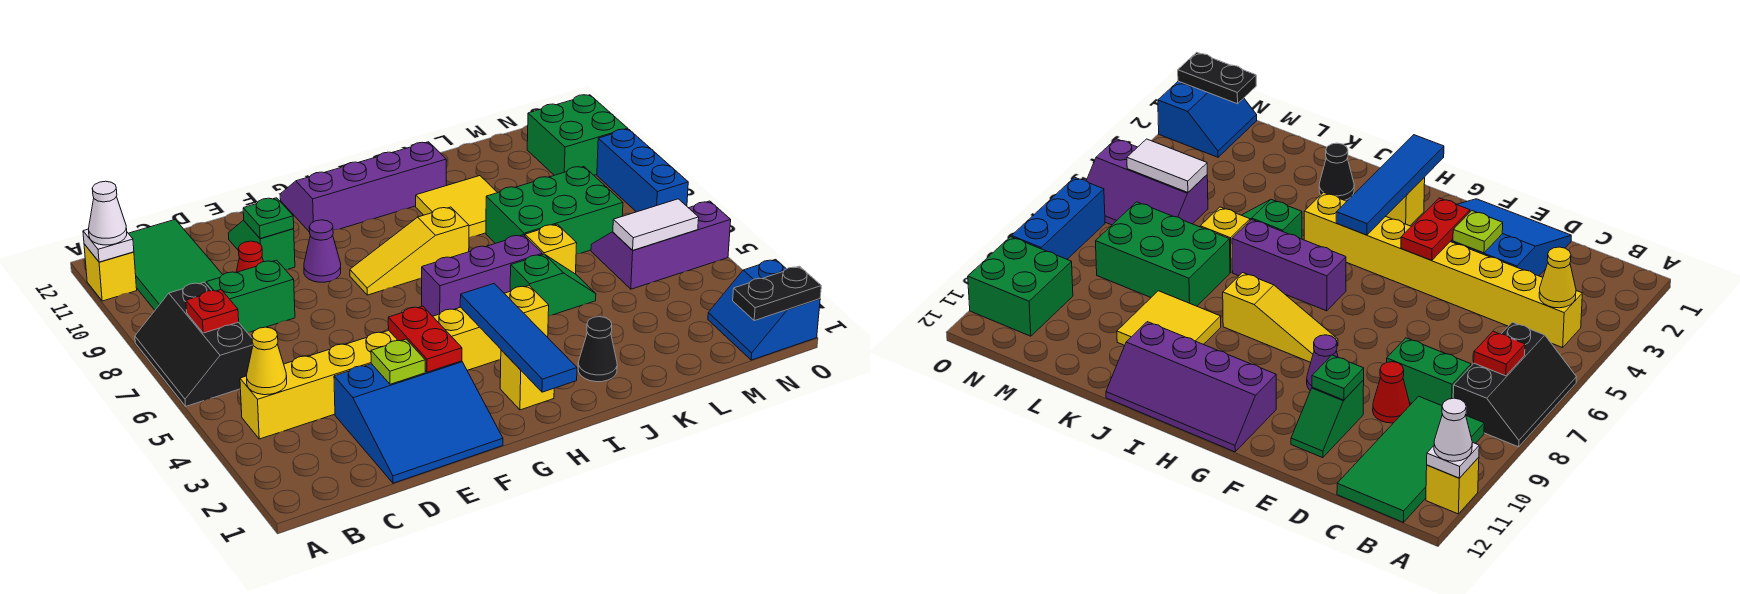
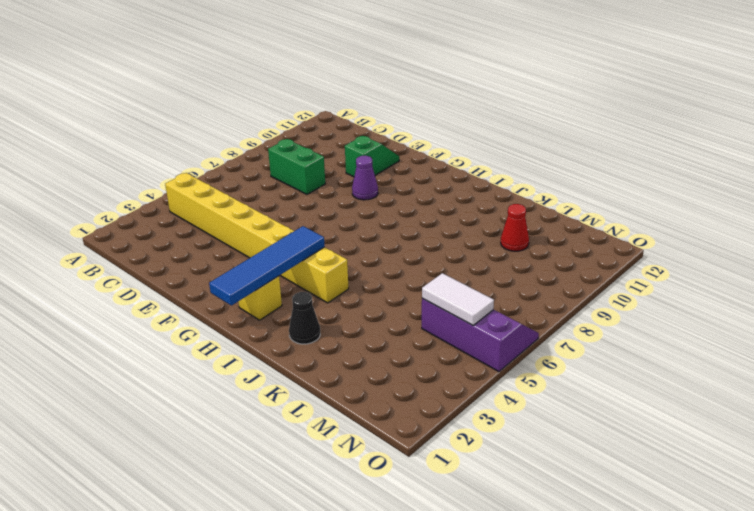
red 1x1 cone [501,204,529,251] -> red 1x1 cone moved to [236,241,264,272]
none -> black 2x3 slope [135,282,253,406]
none -> yellow 1x1 brick [84,244,137,301]
none -> green 2x4 tile [128,220,223,310]
none -> blue 3x3 slope [334,361,503,483]

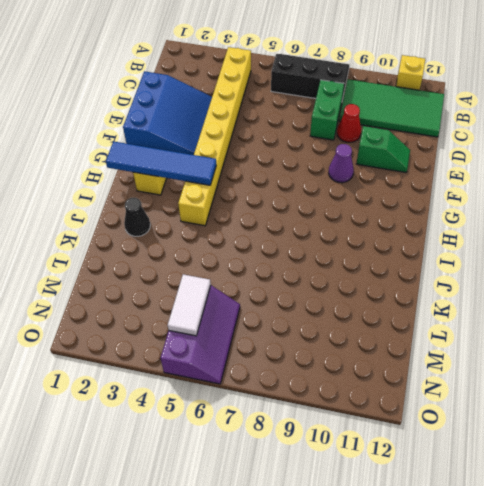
blue 3x3 slope [123,71,212,155] -> blue 3x3 slope turned to [334,361,503,483]
none -> yellow 1x3 slope [350,207,469,295]
none -> purple 2x4 slope [280,142,446,232]
none -> purple 1x3 brick [422,235,542,316]
none -> green 1x2 slope [510,254,596,316]

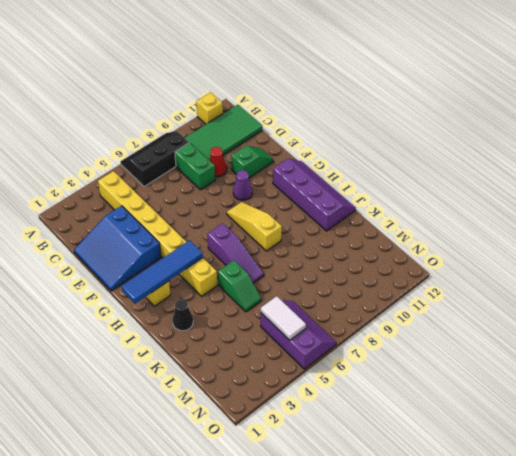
purple 1x3 slope [207,223,264,283] -> purple 1x3 brick [422,235,542,316]
none -> yellow 2x2 tile [416,176,498,238]
none -> yellow 1x1 brick [525,224,577,274]
none -> green 2x3 brick [486,167,623,254]
none -> blue 2x2 slope [708,259,820,360]

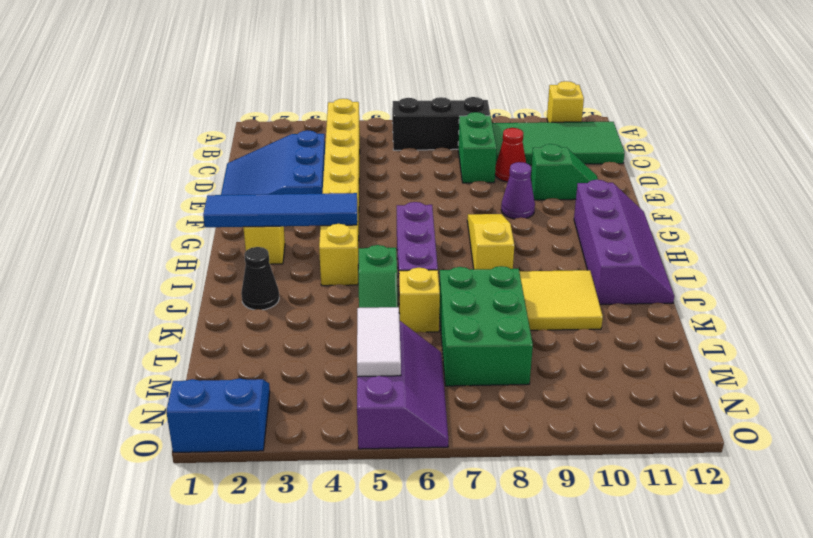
none -> green 2x2 brick [527,95,628,175]
none -> blue 1x3 brick [597,129,688,212]
none -> white 1x1 plate [83,229,134,262]
none -> yellow 1x1 cone [247,327,287,395]

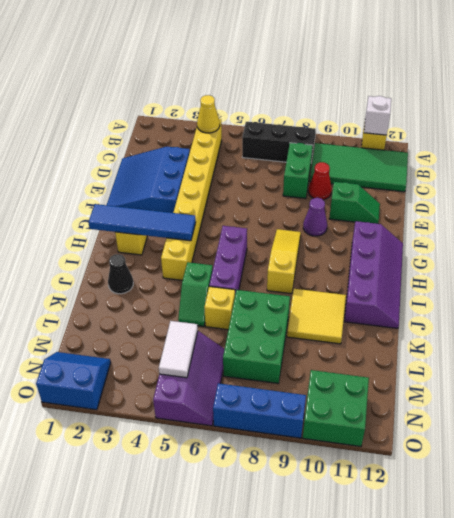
white 1x1 brick [364,96,391,135] -> white 1x1 plate [83,229,134,262]
none -> red 1x1 plate [186,290,239,333]
none -> lime 1x1 plate [371,339,425,384]
none -> green 1x1 plate [243,198,294,239]
none -> red 1x2 plate [388,306,462,372]

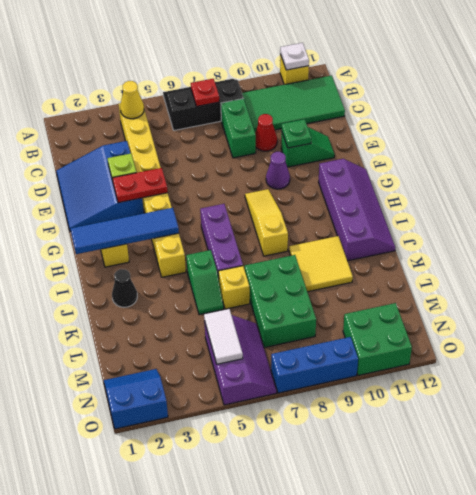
none -> black 1x2 plate [733,266,821,321]
none -> white 1x1 cone [89,181,127,245]

